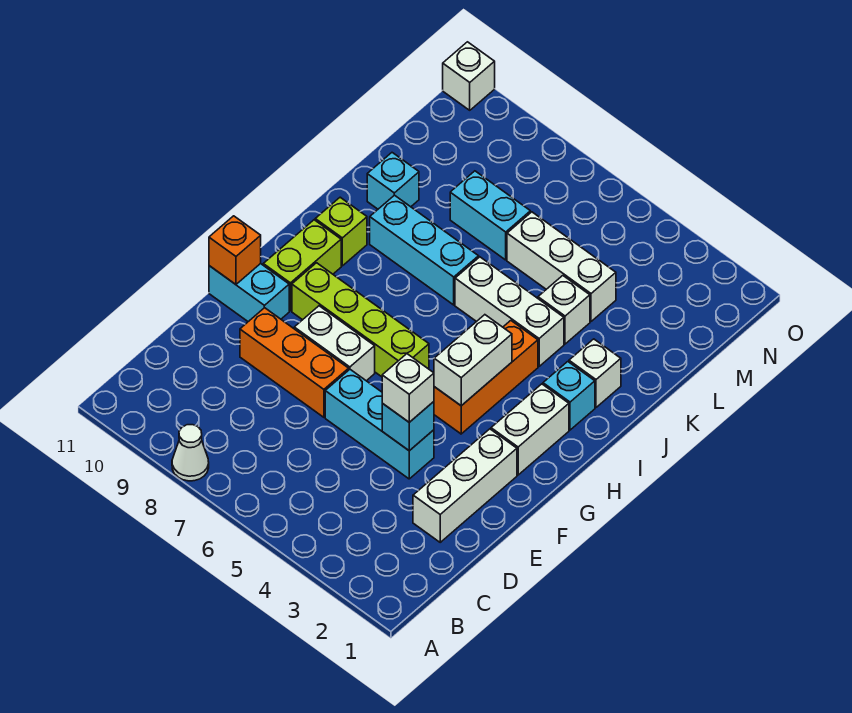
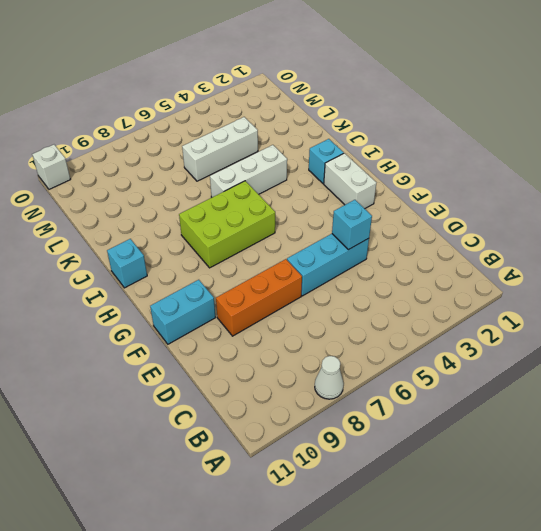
lime 2x3 brick [179,181,275,268] -> none
cyan 1x1 brick [107,239,147,288] -> cyan 1x1 brick moved to [367,153,419,209]
none -> white 1x3 brick [413,429,517,542]
none -> white 1x2 brick [294,306,375,381]
none -> orange 1x3 brick [434,321,538,434]

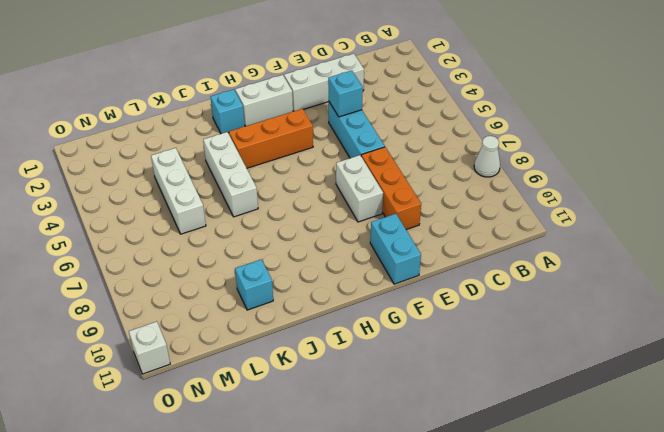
none -> lime 1x4 brick [292,263,429,377]
none -> lime 1x2 brick [263,220,341,311]
none -> lime 1x1 brick [315,197,367,266]

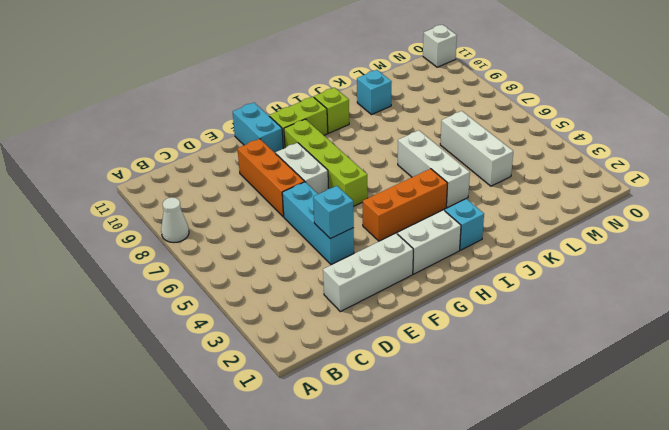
none -> white 1x1 brick [569,339,621,407]
none -> cyan 1x3 brick [370,195,479,305]
none -> white 1x1 brick [538,276,590,344]

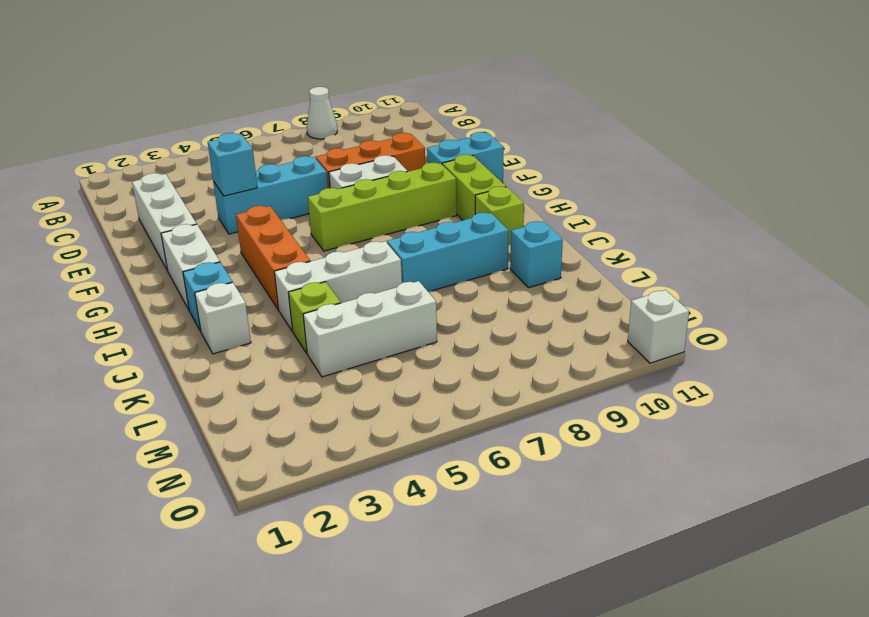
lime 1x1 brick [288,282,341,353] -> white 1x1 brick [538,276,590,344]
none -> cyan 1x2 brick [450,171,530,260]
none -> orange 1x1 brick [209,216,261,284]
none -> white 1x2 brick [434,315,512,406]

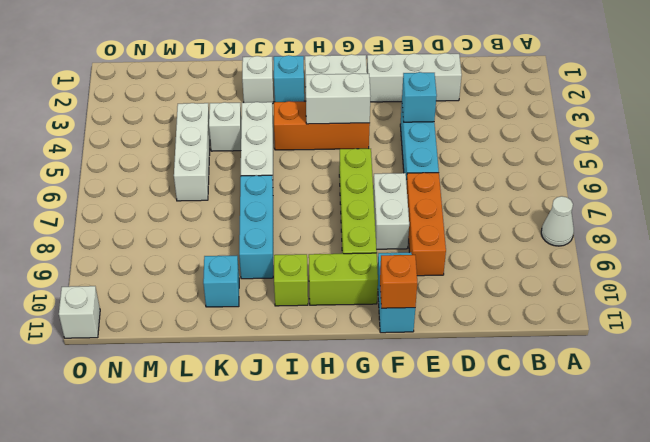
none -> cyan 1x2 brick [450,171,530,260]
none -> white 1x1 brick [382,354,434,422]

